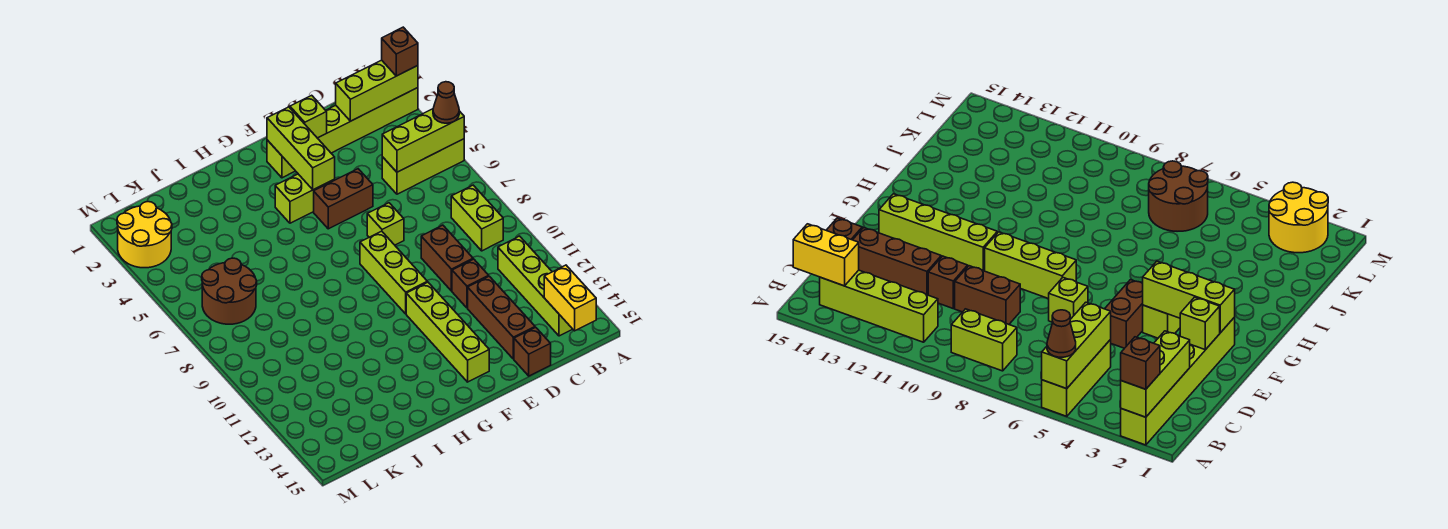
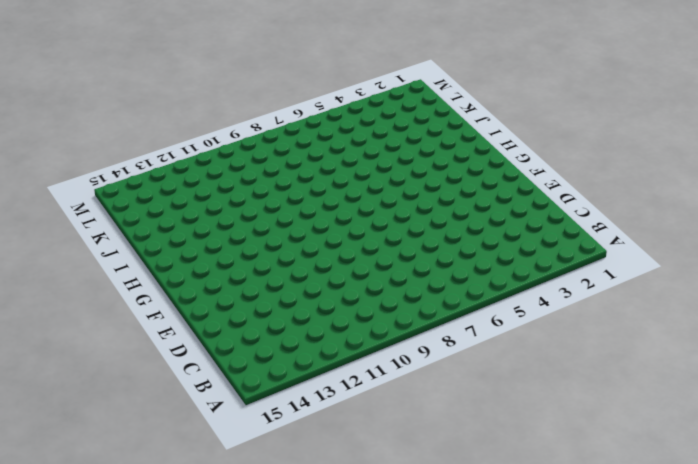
none -> lime 1x6 brick [267,88,418,178]
none -> lime 1x3 brick [382,139,464,194]
none -> lime 1x2 brick [451,185,503,251]

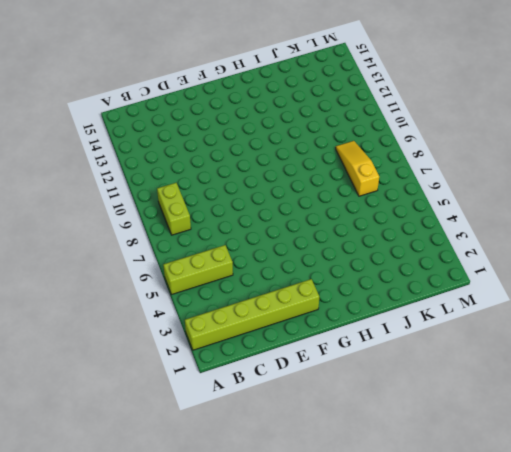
yellow 1x3 slope [336,141,379,196] -> brown 2x2 round brick [202,258,257,324]
none -> lime 1x4 brick [498,236,572,336]
none -> brown 1x2 brick [421,225,473,291]
none -> brown 1x1 brick [452,259,489,308]

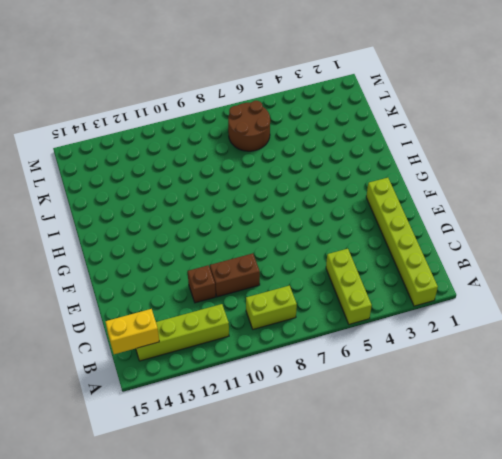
none -> brown 1x3 brick [468,276,535,359]
none -> brown 1x1 brick [514,327,551,376]
none -> brown 1x2 brick [314,169,373,229]

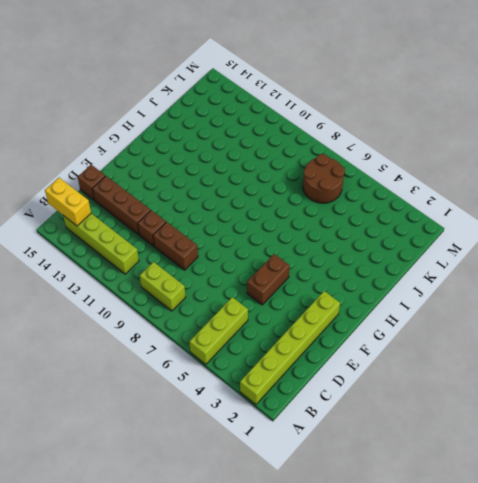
none -> lime 1x1 brick [367,203,404,245]
none -> lime 1x2 brick [275,174,335,223]
none -> lime 1x3 brick [360,231,427,314]

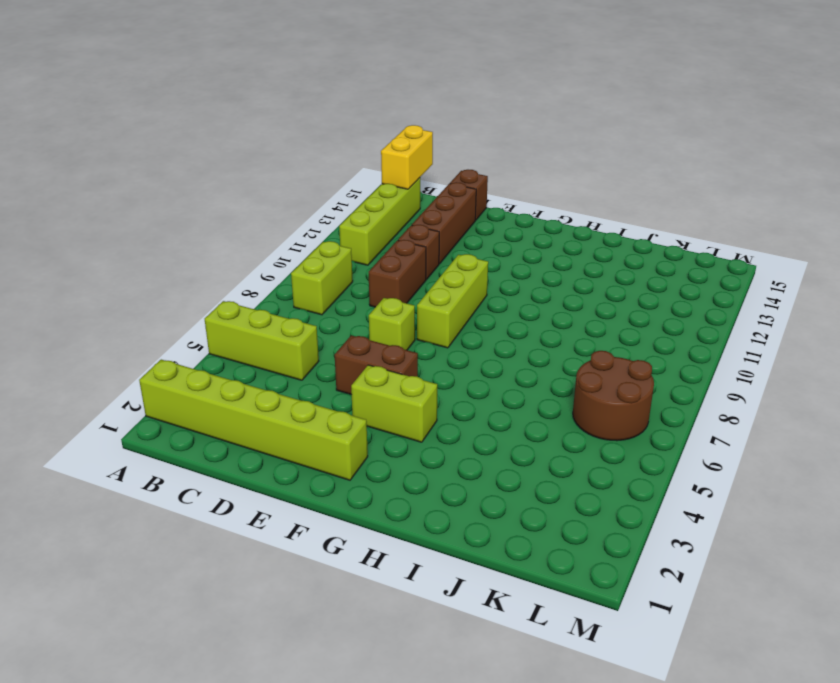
none -> lime 1x4 brick [406,282,489,382]
none -> yellow 2x2 round brick [117,202,172,268]
none -> lime 1x3 brick [336,60,418,121]

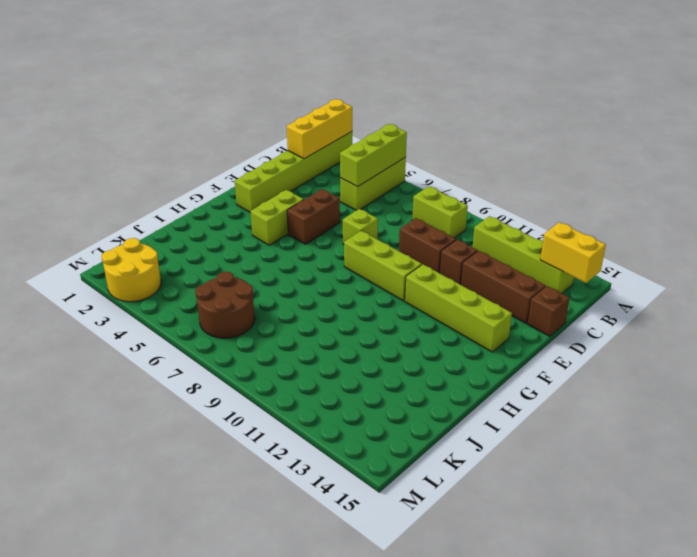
yellow 1x3 brick [287,99,352,159] -> lime 1x3 brick [336,60,418,121]
none -> lime 1x1 brick [290,95,327,138]
none -> lime 1x3 brick [267,107,335,190]
none -> brown 1x1 brick [382,27,418,76]

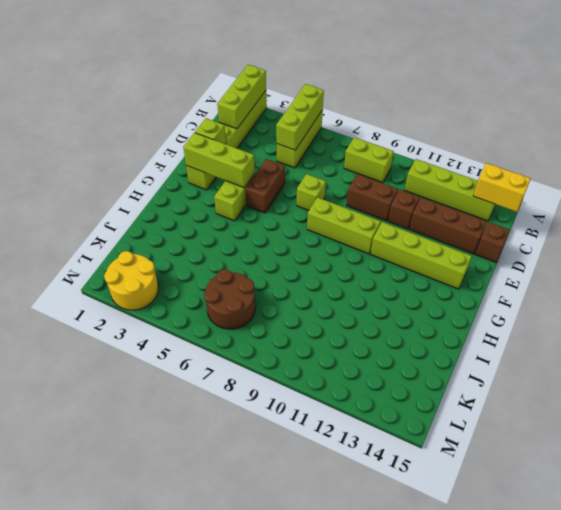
none -> brown 1x1 brick [382,27,418,76]
none -> brown 1x1 cone [433,82,459,123]

